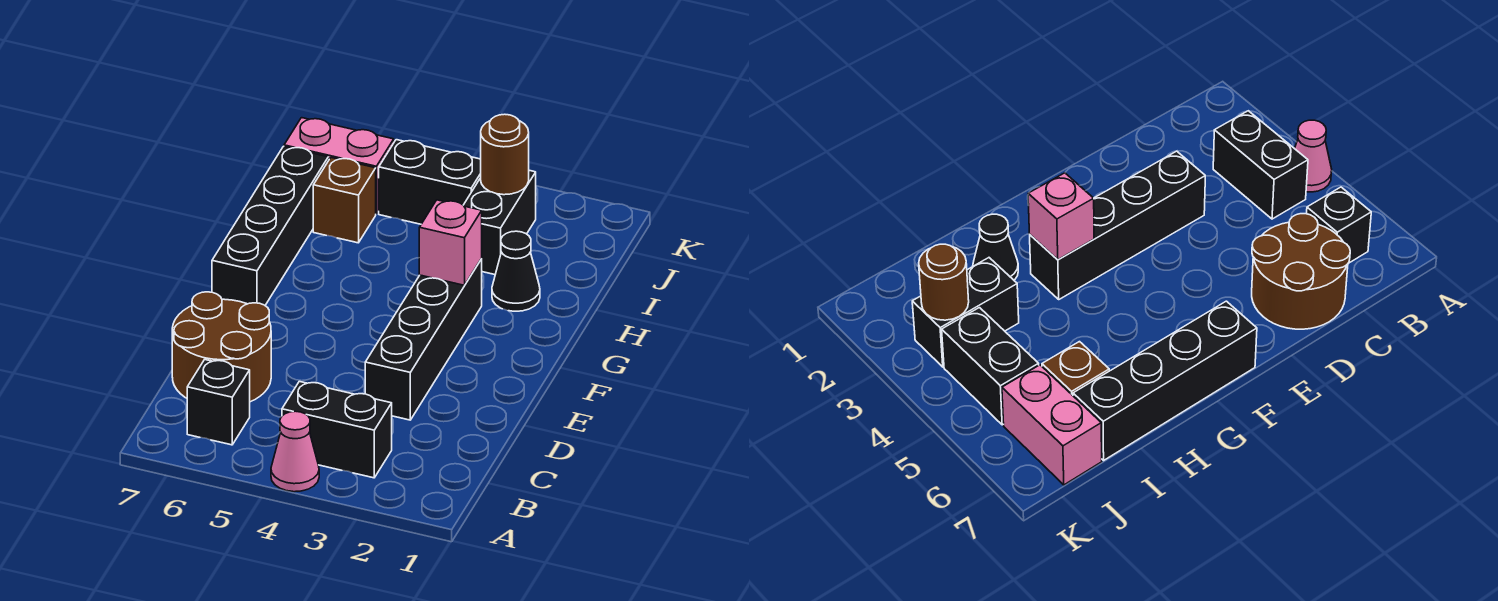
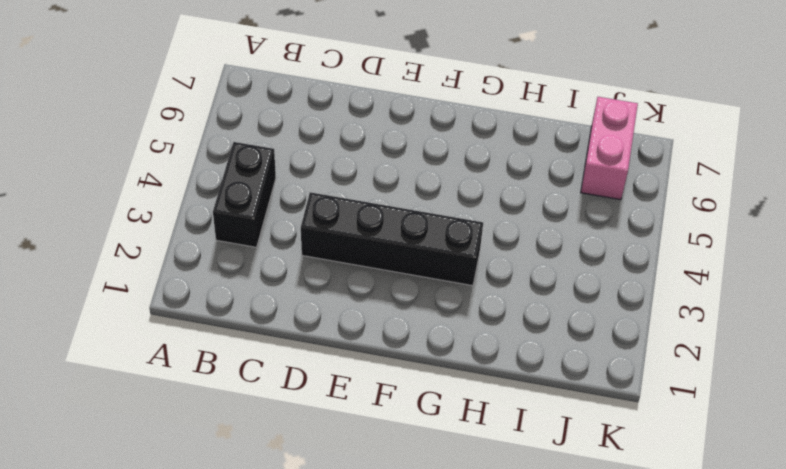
none -> pink 1x1 cone [271,411,319,492]
none -> black 1x1 brick [187,360,250,445]
none -> brown 2x2 round brick [172,292,271,402]

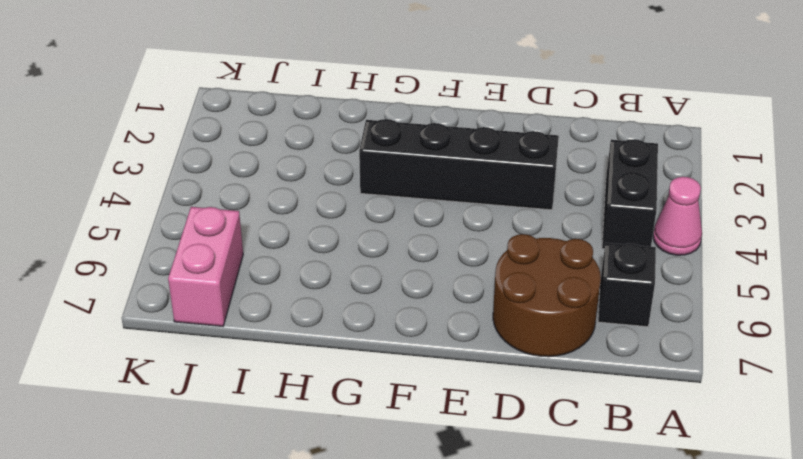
none -> black 1x4 brick [212,146,328,305]
none -> black 1x1 cone [492,231,540,311]
none -> black 1x2 brick [463,170,536,275]

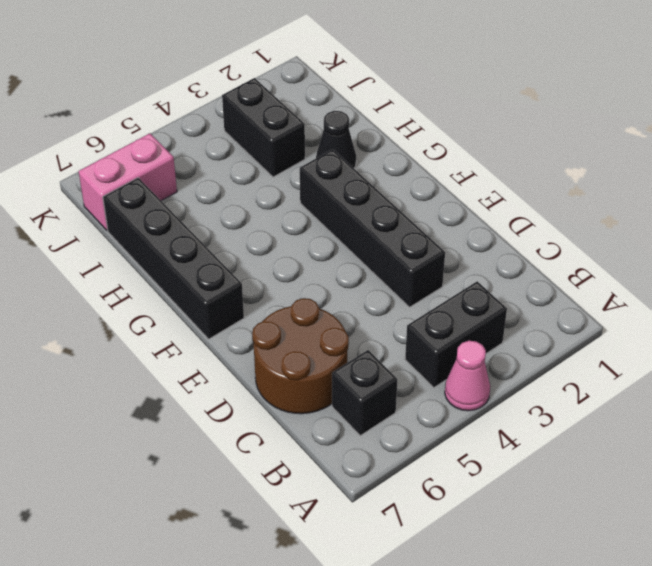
none -> brown 1x1 brick [313,158,376,243]
none -> black 1x2 brick [379,140,481,224]
none -> pink 1x1 brick [419,200,482,285]

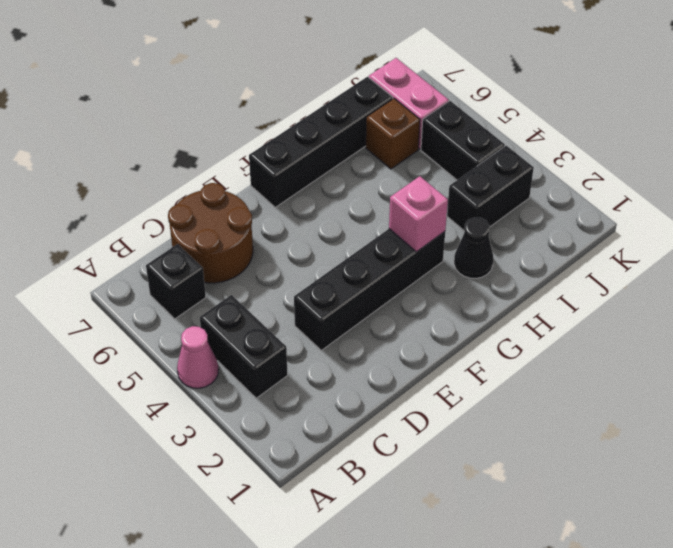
none -> brown 1x1 round brick [481,114,529,195]

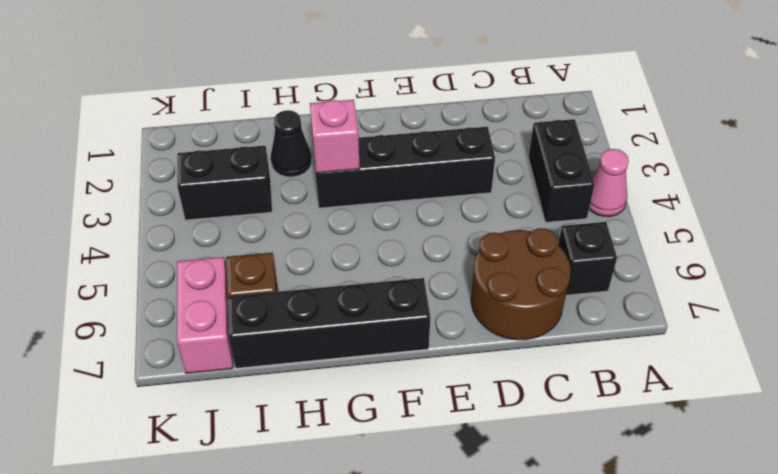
none -> black 1x2 brick [379,140,481,224]
none -> brown 1x1 round brick [481,114,529,195]

